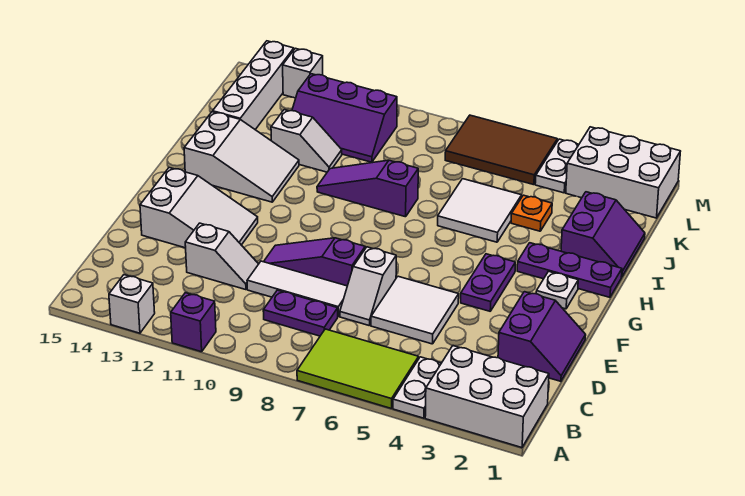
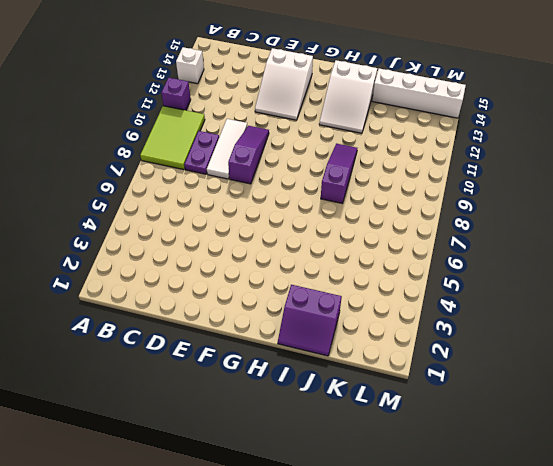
lime 2x3 tile [140,106,205,170] -> lime 2x3 tile moved to [297,329,419,409]
none -> white 2x3 brick [425,346,549,448]
none -> white 1x2 plate [393,357,441,418]
none -> purple 2x2 slope [498,292,586,381]

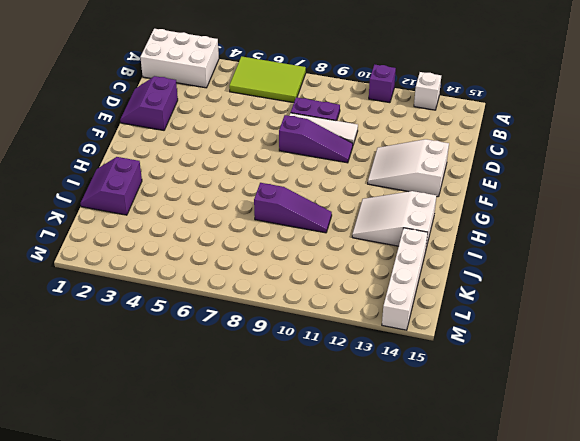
none -> white 1x2 plate [393,357,441,418]
none -> white 2x2 tile [371,276,459,344]
none -> white 1x2 slope [340,247,396,326]

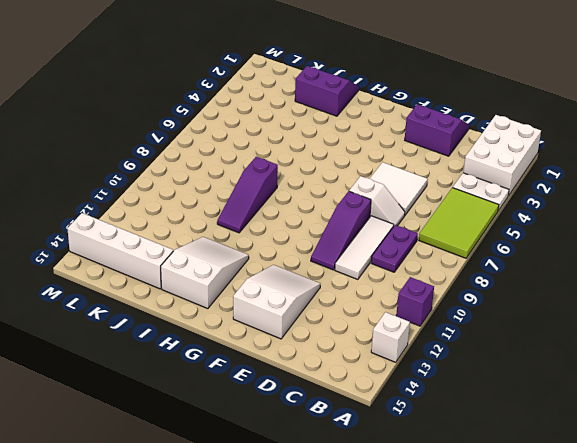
none -> white 1x2 slope [185,223,258,290]
none -> purple 1x2 plate [461,254,515,311]
none -> white 1x1 plate [536,271,578,309]

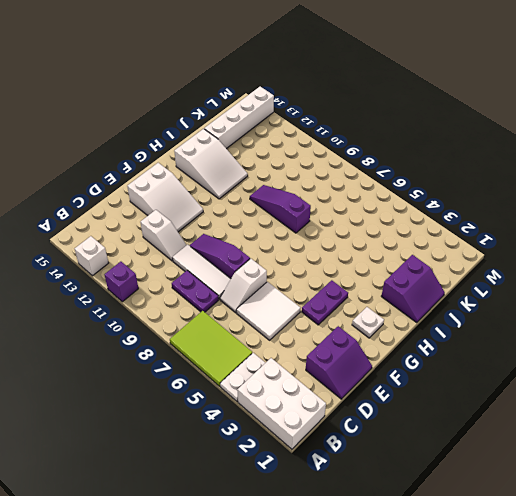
none -> purple 1x3 plate [517,243,622,297]
none -> white 2x2 tile [438,179,522,242]
none -> orange 1x1 plate [511,195,552,231]

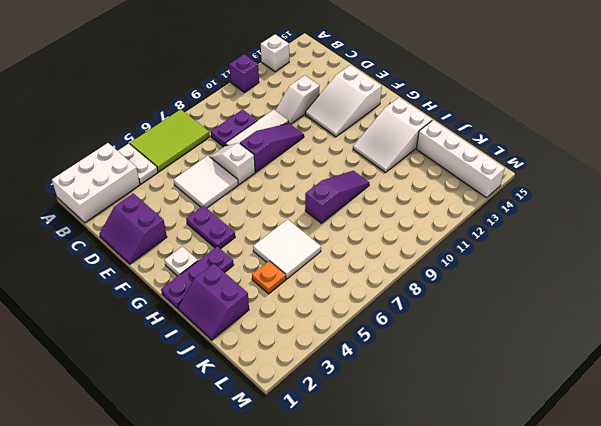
none -> white 1x2 slope [271,110,342,172]
none -> purple 2x3 slope [292,74,397,162]
none -> white 2x3 brick [566,127,680,218]

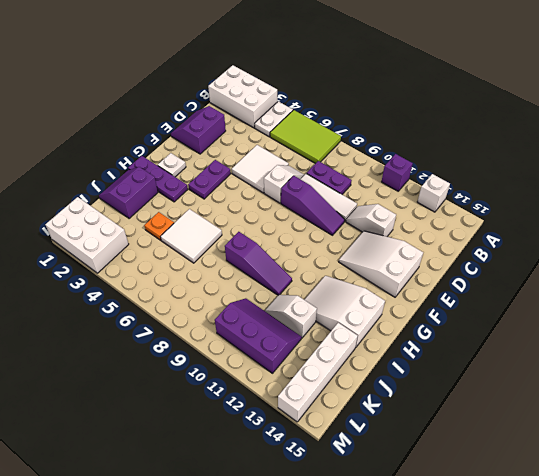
none -> white 1x2 plate [535,139,579,193]
none -> brown 2x3 tile [445,115,557,185]
none -> white 1x1 brick [283,48,323,98]

